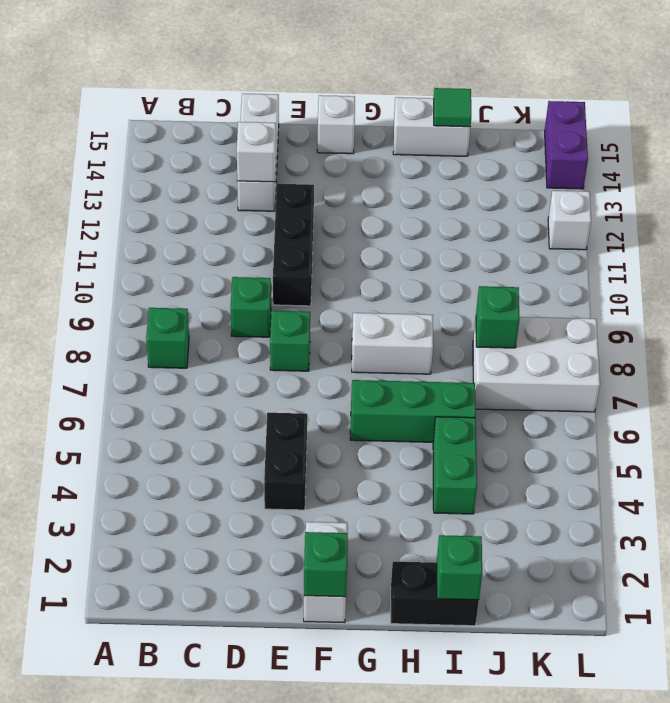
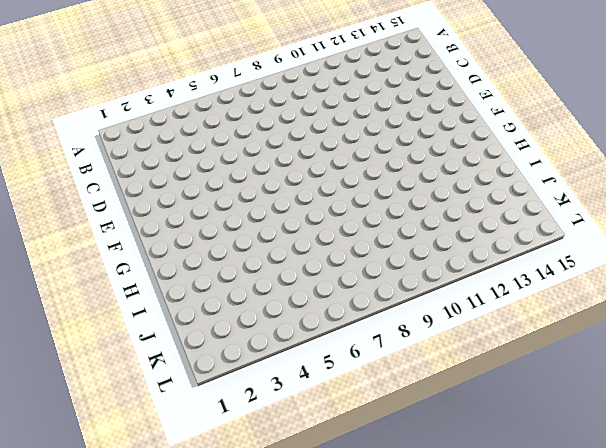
none -> green 1x1 brick [146,308,189,368]
none -> green 1x1 brick [231,277,271,337]
none -> white 1x3 brick [237,94,279,211]

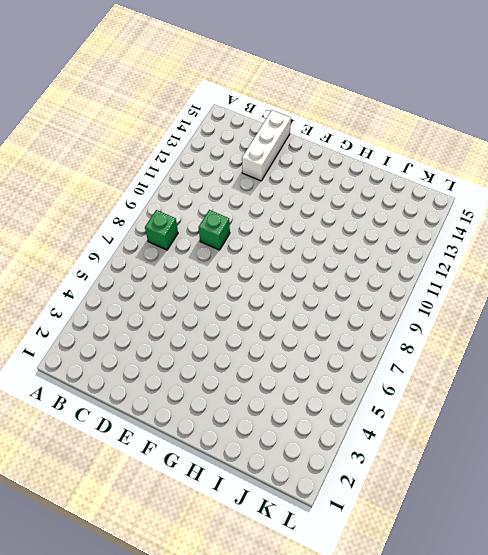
none -> black 1x2 brick [264,413,307,510]
none -> green 1x1 brick [270,311,310,371]
none -> black 1x3 brick [273,184,314,306]

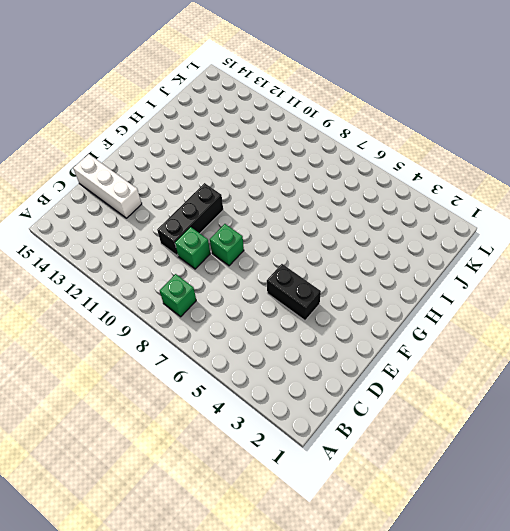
black 1x3 brick [157,183,223,256] -> black 1x3 brick turned to [273,184,314,306]
none -> white 1x2 brick [304,522,347,623]
none -> white 1x1 brick [317,95,355,154]
none -> green 1x3 brick [350,380,476,442]

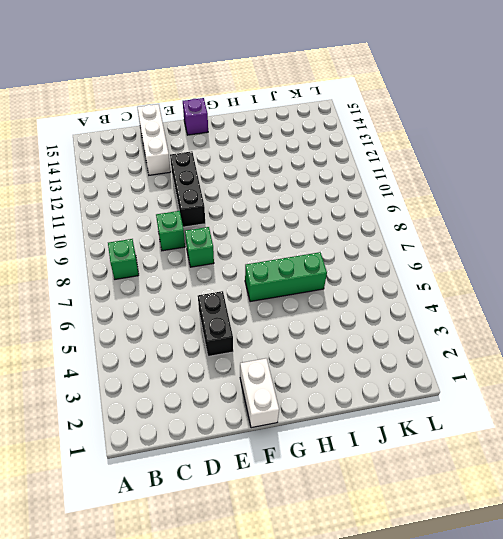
purple 1x1 brick [183,98,208,135] -> white 1x1 brick [317,95,355,154]
none -> white 1x2 brick [352,313,433,374]
none -> black 1x2 brick [391,562,479,626]
none -> white 1x2 brick [393,97,470,156]

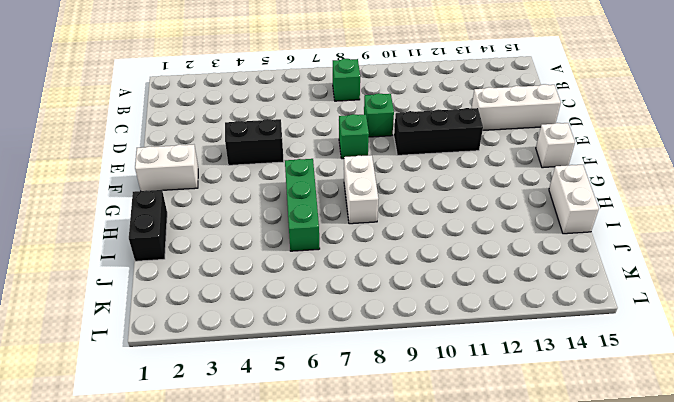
none -> green 1x2 brick [433,417,477,514]
none -> white 2x3 brick [473,317,600,412]
none -> white 1x1 brick [548,191,591,250]

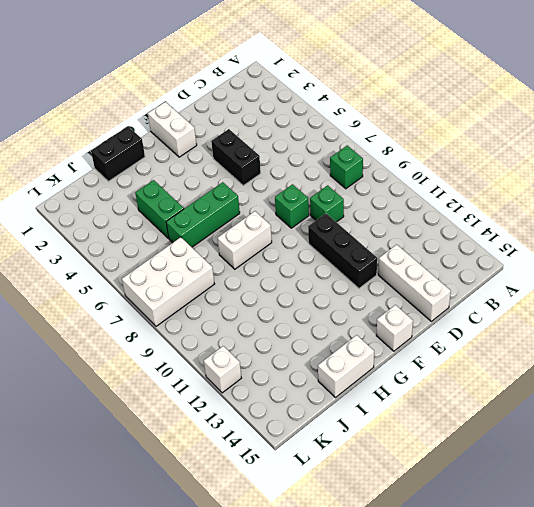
none -> purple 1x2 brick [545,101,588,189]
none -> white 1x1 brick [237,122,276,182]
none -> green 1x1 brick [304,532,348,597]

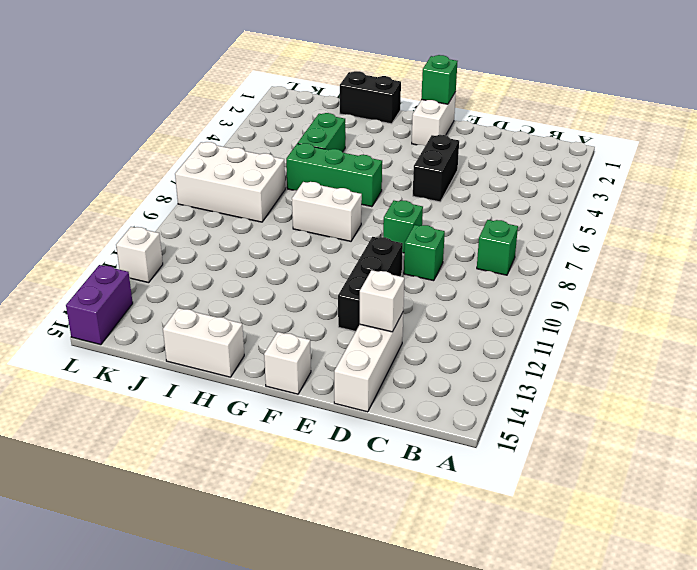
none -> green 1x1 brick [437,535,482,600]
none -> green 1x1 tile [434,88,471,127]
none -> green 1x1 brick [476,286,520,348]

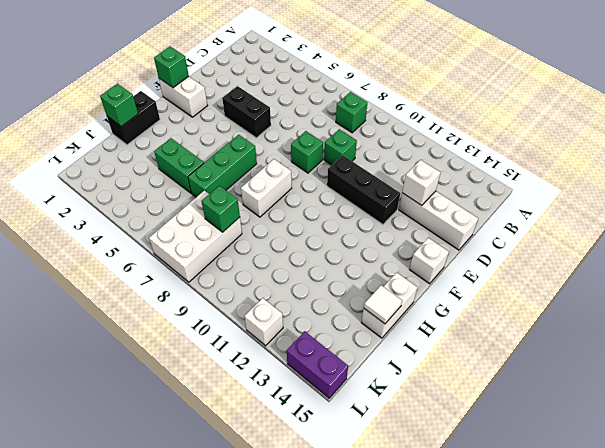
white 1x1 tile [364,285,402,324] -> green 1x1 tile [434,88,471,127]

